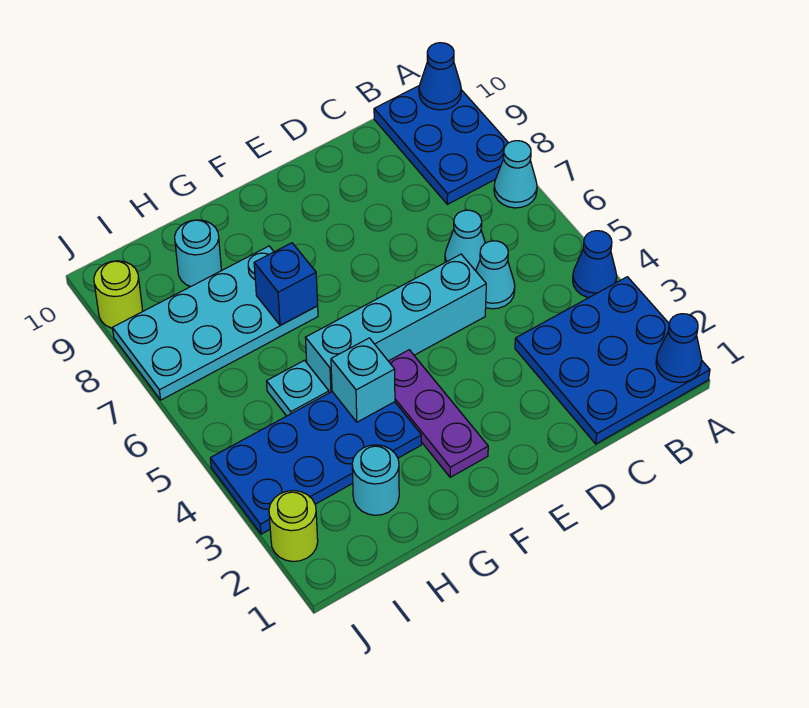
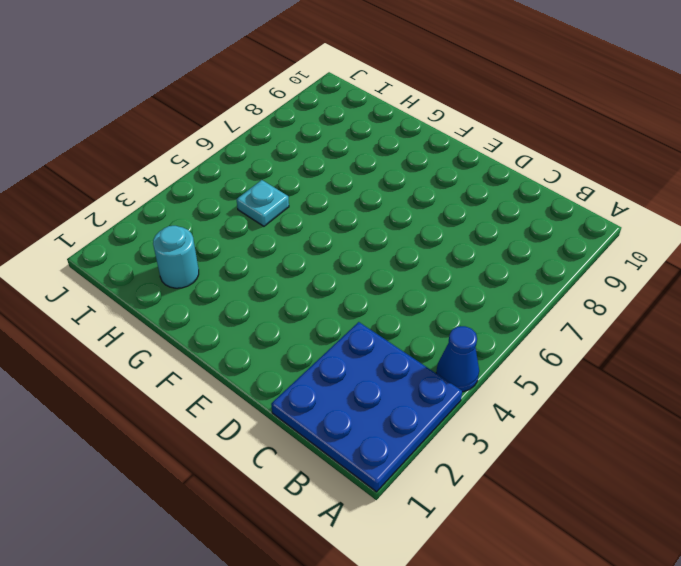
none -> cyan 1x1 cone [494,141,537,208]
none -> blue 2x3 plate [374,85,508,204]
none -> cyan 1x1 cone [476,241,515,309]

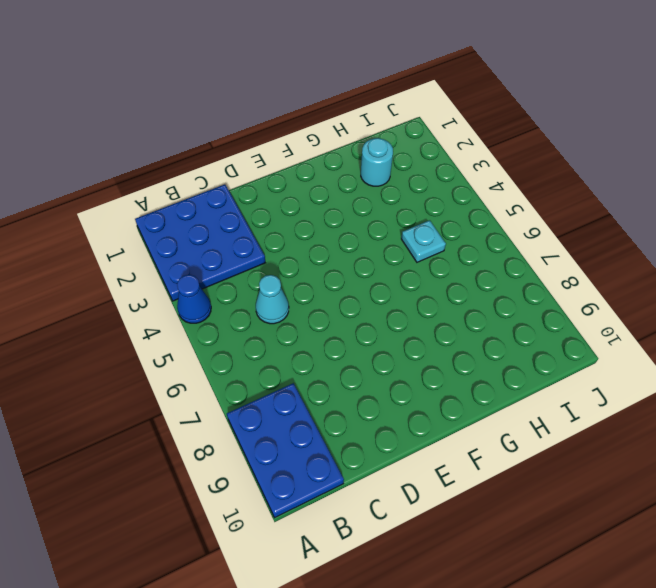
none -> cyan 1x1 cone [494,141,537,208]
none -> cyan 1x1 cone [445,210,485,271]
none -> cyan 1x4 brick [305,254,486,393]

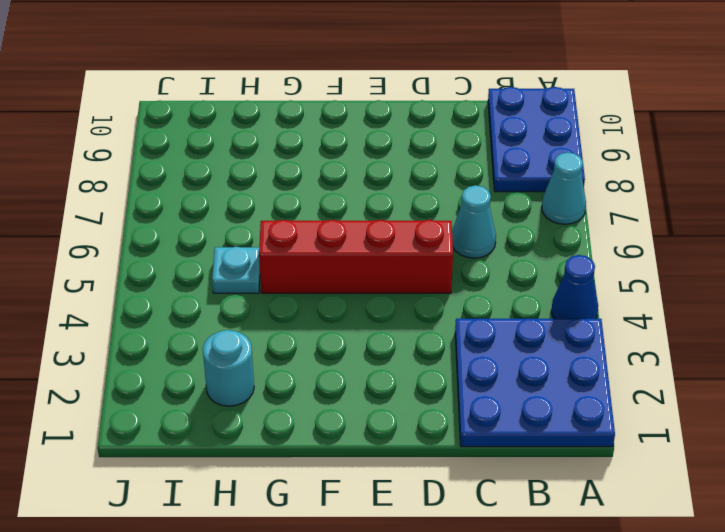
red 1x4 brick [259,220,453,293] -> cyan 1x4 brick [305,254,486,393]
none -> cyan 1x1 cone [476,241,515,309]
none -> purple 1x3 plate [389,350,488,477]
none -> blue 2x4 plate [210,392,421,534]

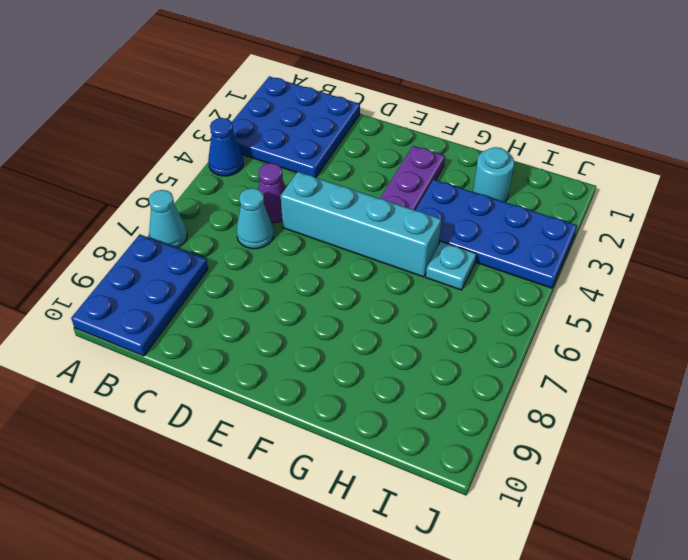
purple 1x1 cone [258,163,286,223] -> cyan 1x1 cone [476,241,515,309]
none -> cyan 2x4 plate [113,246,318,400]
none -> cyan 1x1 round brick [175,220,222,287]
none -> lime 1x1 round brick [269,491,318,561]

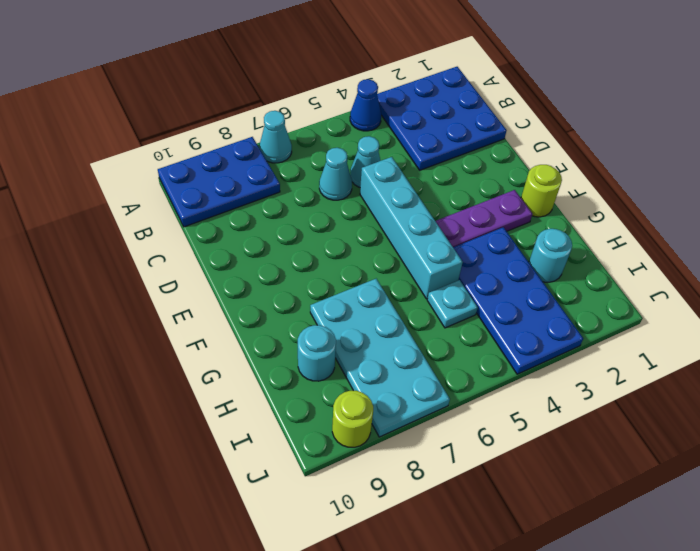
lime 1x1 round brick [521,165,562,217] -> lime 1x1 round brick moved to [269,491,318,561]
none -> blue 1x1 cone [656,314,702,383]
none -> blue 1x1 cone [419,43,461,110]
none -> cyan 1x1 brick [331,338,395,422]

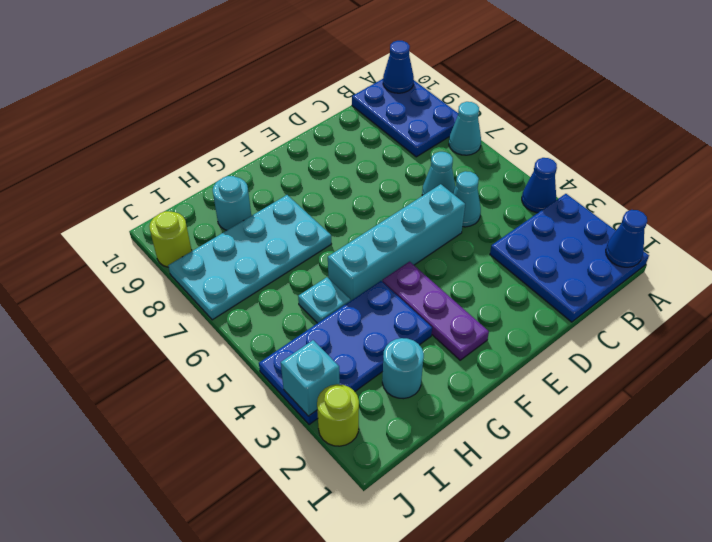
cyan 1x1 brick [281,340,340,416] -> cyan 1x1 brick moved to [331,338,395,422]
none -> blue 1x1 brick [254,243,318,325]

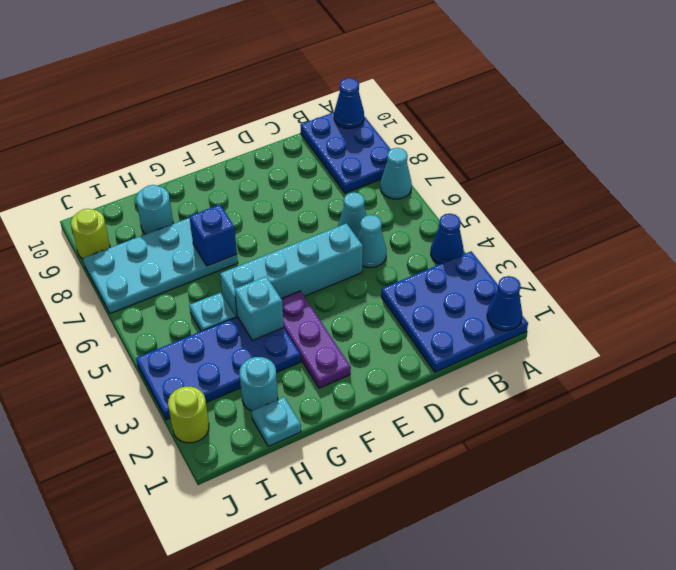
cyan 1x1 plate [252,397,301,446] -> none

